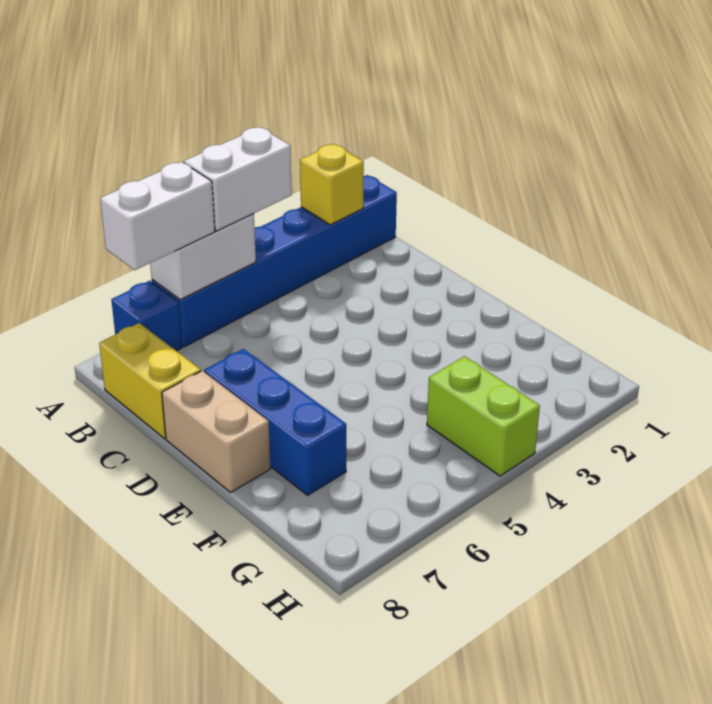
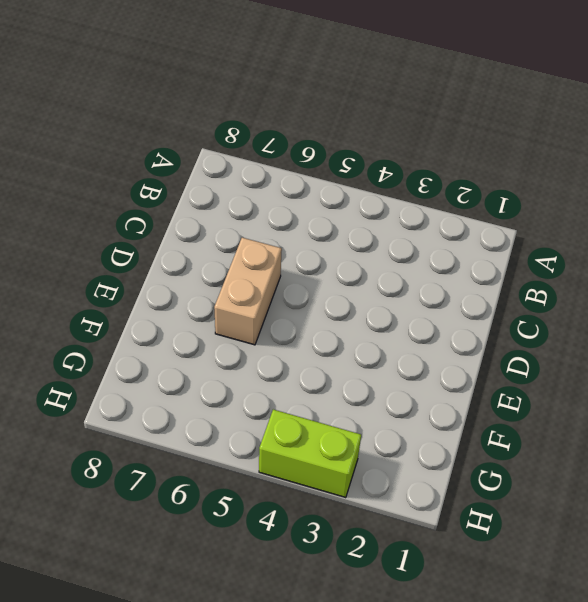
tan 1x2 brick [214,238,282,345] -> tan 1x2 brick moved to [162,371,270,493]
lime 1x2 brick [259,409,361,498] -> lime 1x2 brick turned to [427,356,540,476]
none -> blue 1x6 brick [152,175,397,347]
none -> blue 1x1 brick [111,281,182,351]

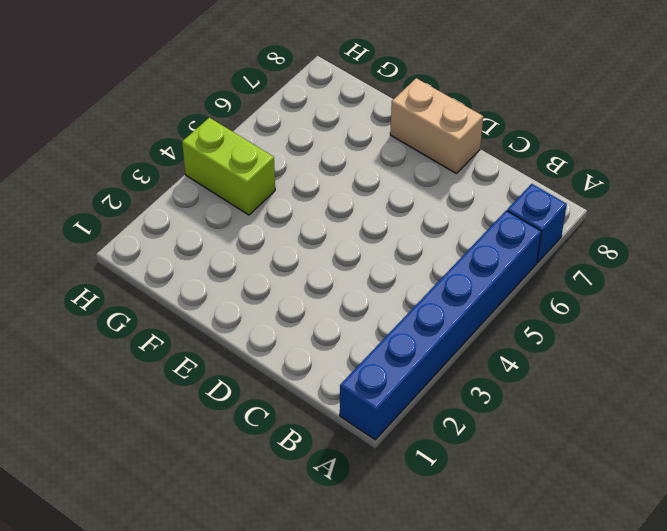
none -> yellow 1x2 brick [99,323,201,439]
none -> blue 1x3 brick [204,349,346,495]

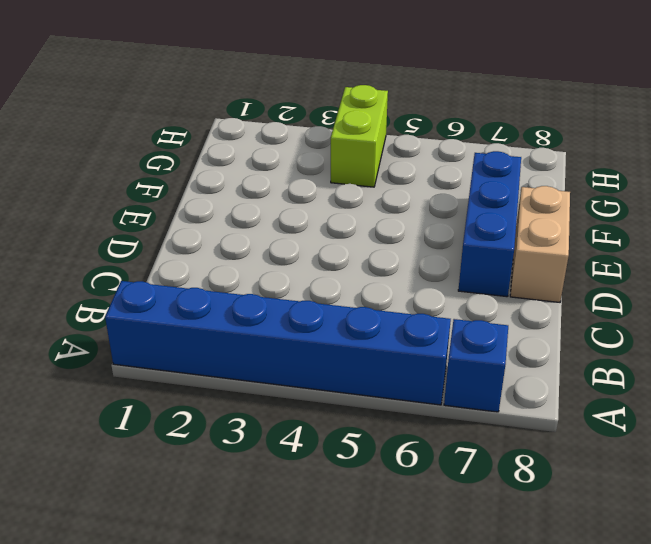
none -> yellow 1x2 brick [99,323,201,439]
none -> yellow 1x1 brick [300,144,364,225]

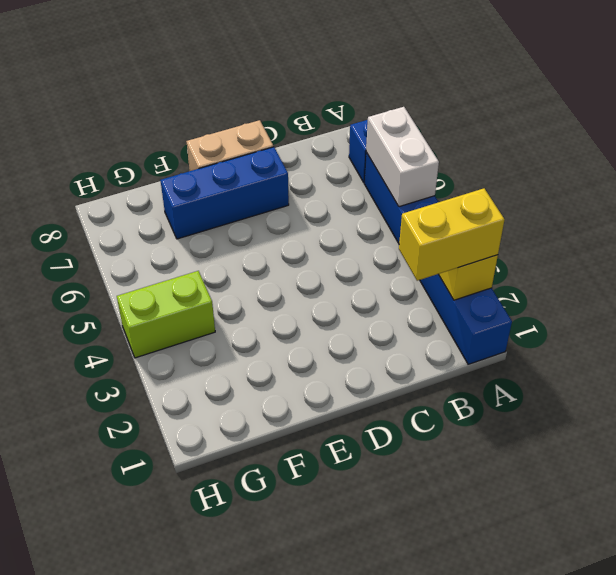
yellow 1x2 brick [399,188,505,281] -> yellow 1x2 brick moved to [99,323,201,439]
none -> white 1x2 brick [184,127,292,231]
none -> white 1x2 brick [100,162,215,270]

